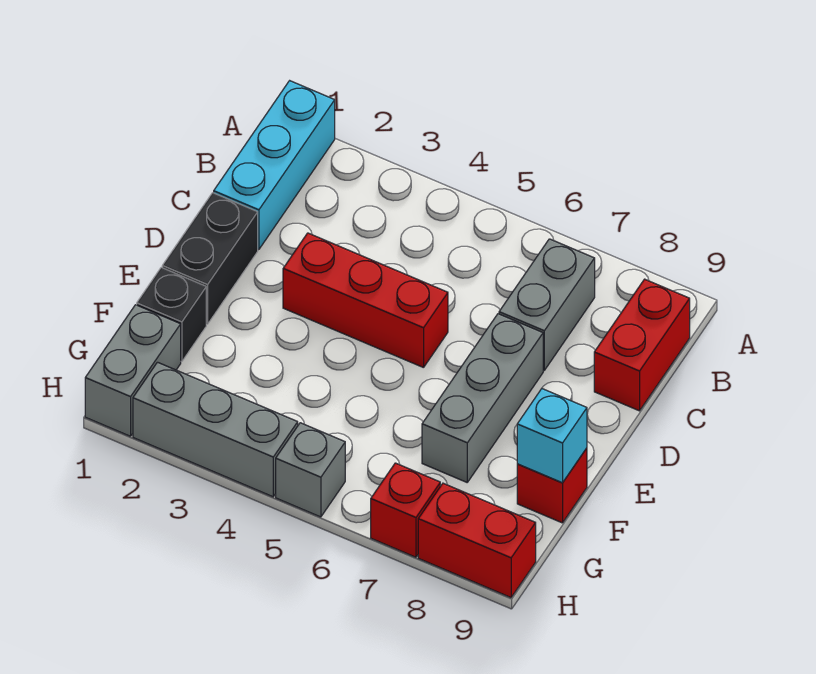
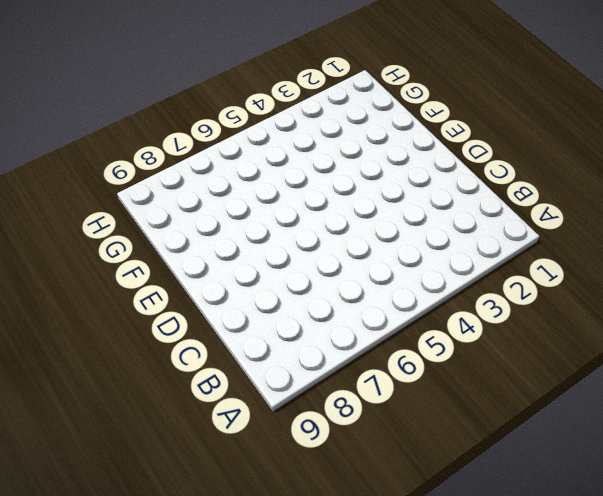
none -> cyan 1x3 brick [214,81,335,250]
none -> grey 1x2 brick [499,239,595,370]
none -> red 1x2 brick [594,279,690,411]

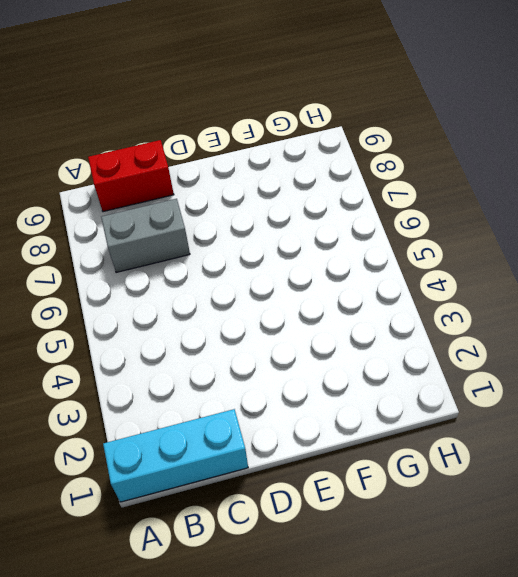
none -> black 1x2 brick [162,193,258,324]
none -> red 1x3 brick [283,233,448,368]
none -> grey 1x3 brick [422,314,543,482]

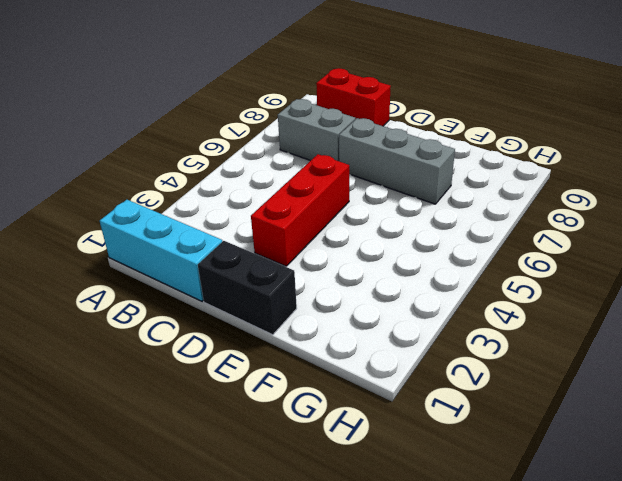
none -> black 1x1 brick [137,267,206,362]
none -> red 1x1 brick [517,448,587,523]
none -> grey 1x2 brick [85,305,181,436]

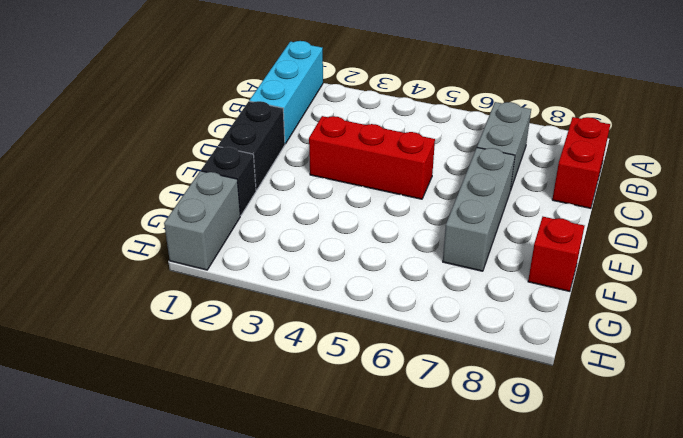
none -> grey 1x3 brick [133,362,298,497]
none -> grey 1x1 brick [276,423,345,517]
none -> red 1x1 brick [371,463,440,557]

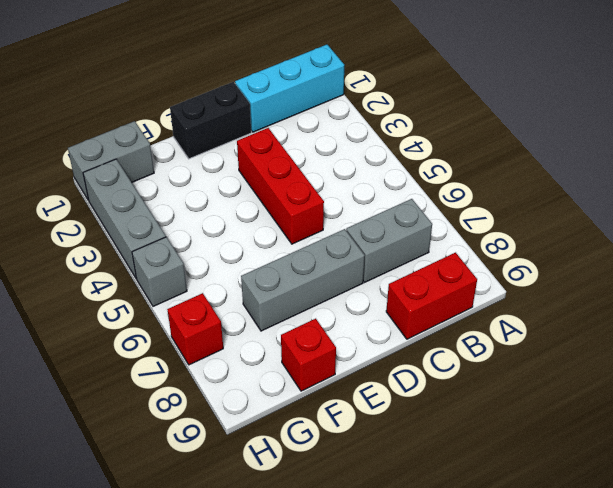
none -> black 1x1 brick [137,267,206,362]
none -> red 1x2 brick [418,483,536,598]
none -> cyan 1x1 brick [517,389,587,483]

